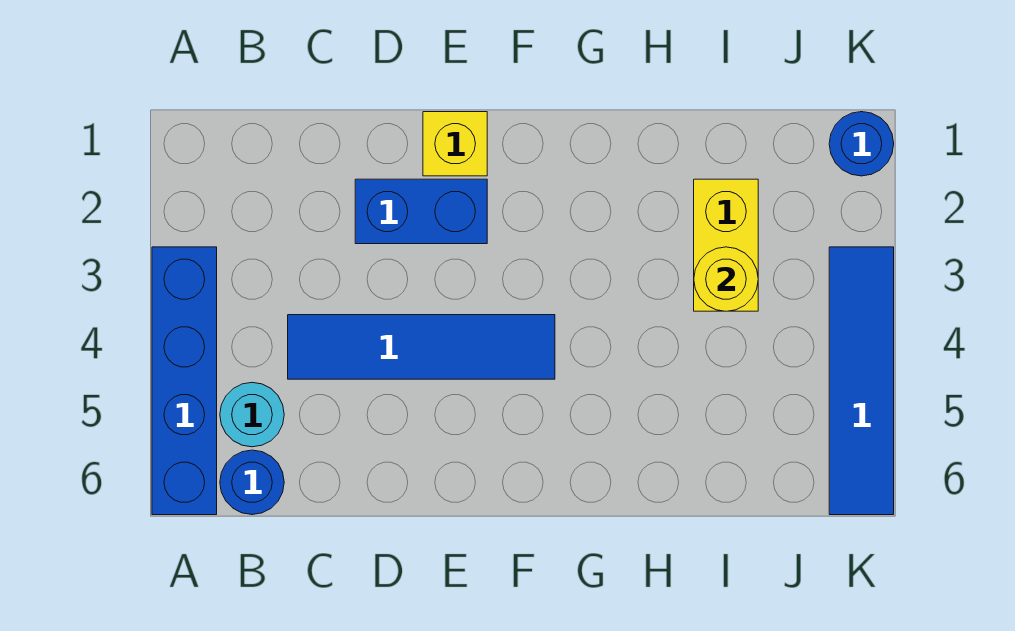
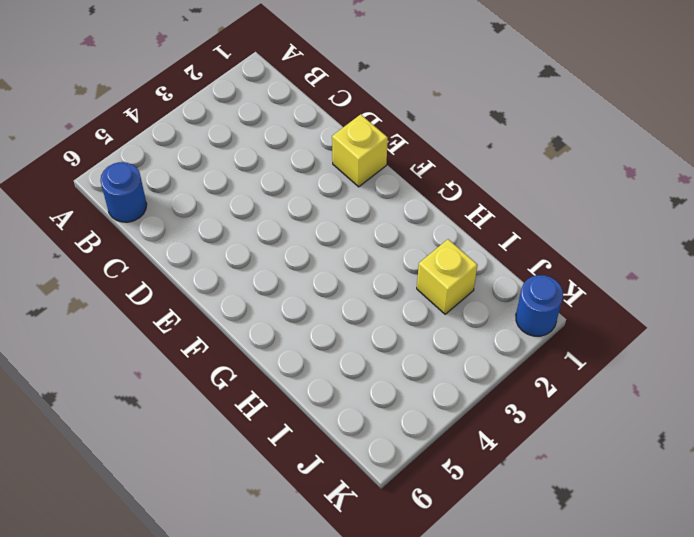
yellow 1x1 brick [417,239,477,314] -> yellow 1x2 brick [694,179,758,311]
none -> blue 1x4 brick [152,247,217,515]
none -> cyan 1x1 round brick [220,383,284,447]

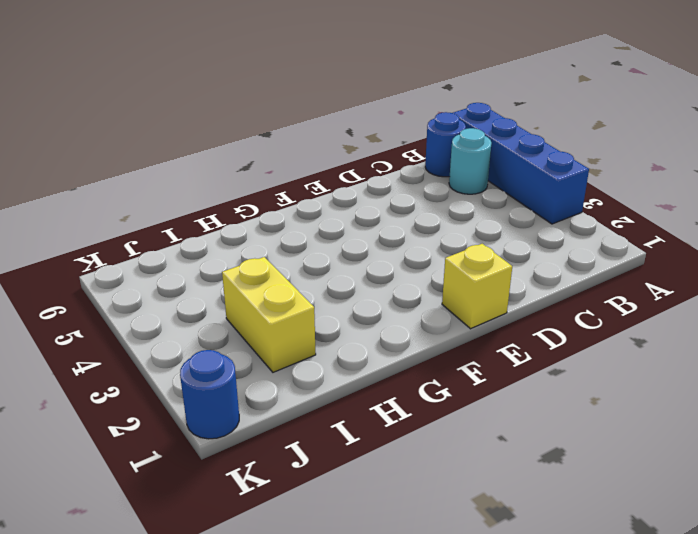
none -> blue 1x4 tile [288,315,555,379]
none -> blue 1x2 brick [355,179,487,244]

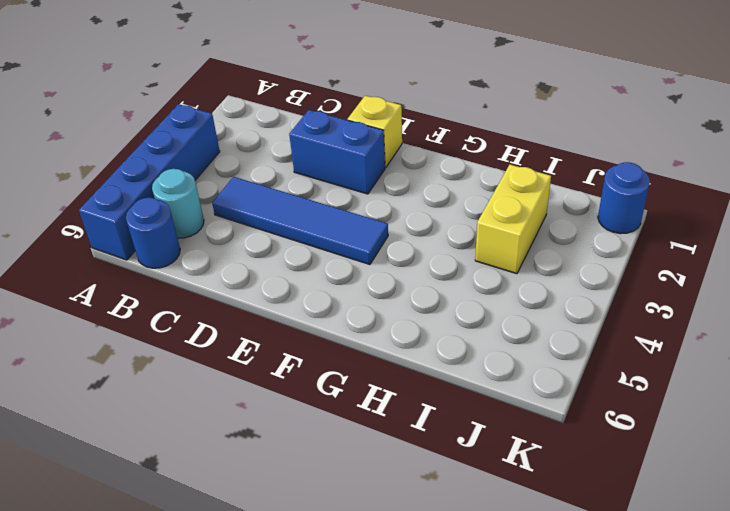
none -> blue 1x4 tile [829,247,894,515]
none -> yellow 1x1 round brick [694,247,758,311]

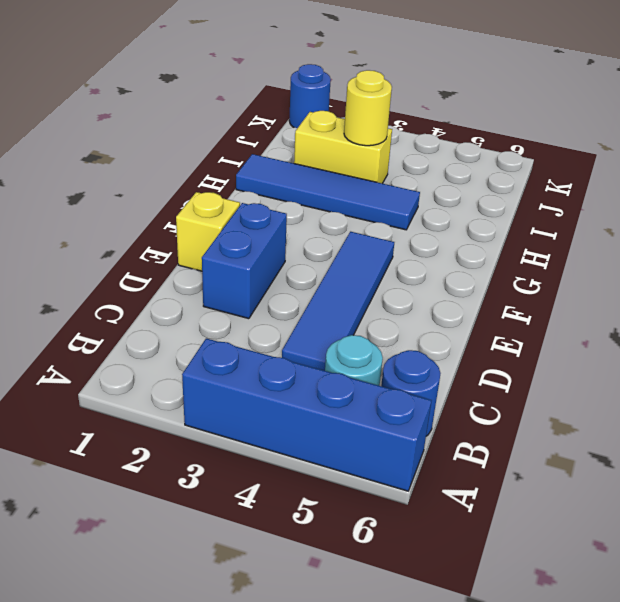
blue 1x4 tile [236,154,420,230] -> blue 1x4 tile moved to [829,247,894,515]

